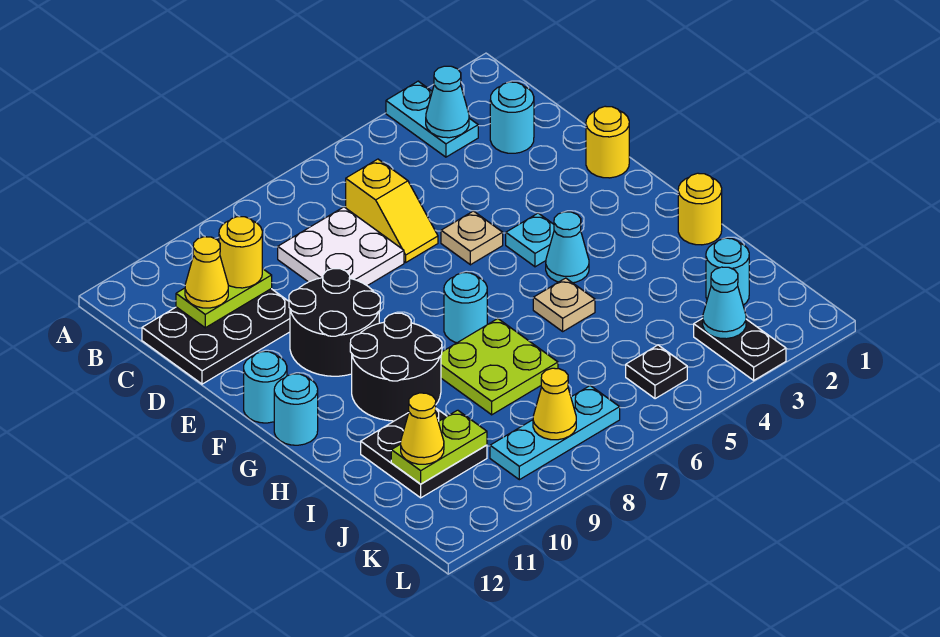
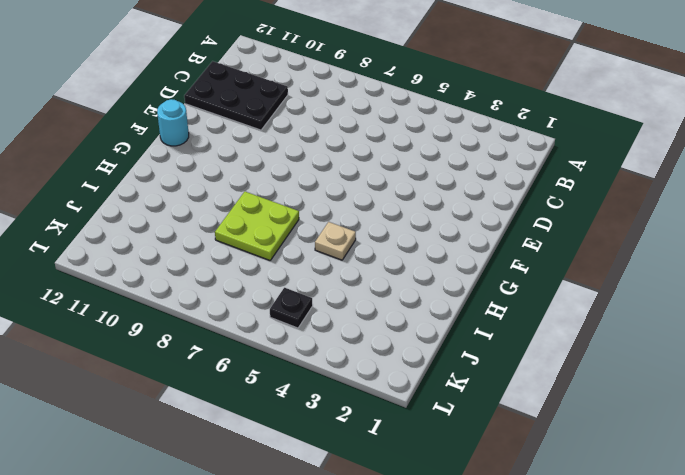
none -> cyan 1x2 plate [386,81,478,157]
none -> cyan 1x1 round brick [490,82,534,153]
none -> yellow 1x2 slope [346,159,438,262]
none -> white 2x2 plate [278,207,404,286]

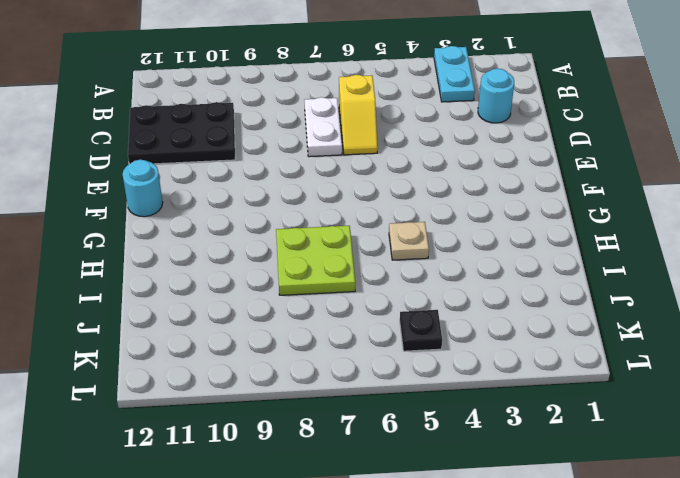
white 1x2 plate [304,97,342,157] -> white 2x2 plate [278,207,404,286]
none -> yellow 1x1 round brick [586,106,629,178]
none -> tan 1x1 plate [441,211,503,265]
none -> black 2x2 round brick [289,269,380,376]
none -> cyan 1x1 plate [506,213,554,267]

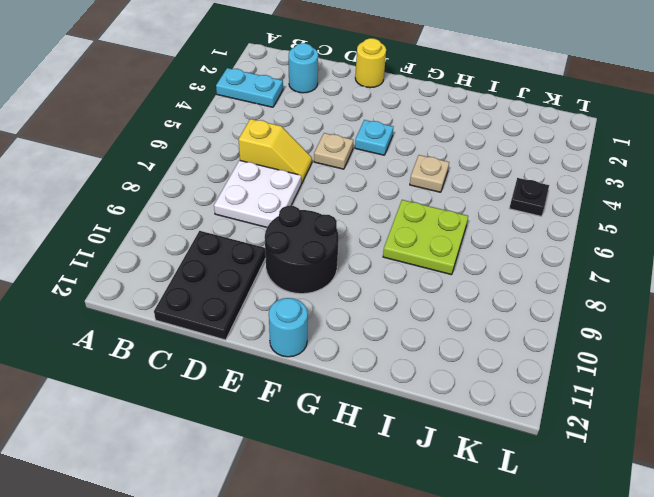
none -> cyan 1x1 cone [546,212,589,283]
none -> cyan 1x1 round brick [444,273,487,343]
none -> black 2x2 round brick [350,313,442,421]
none -> cyan 1x1 round brick [274,374,318,445]

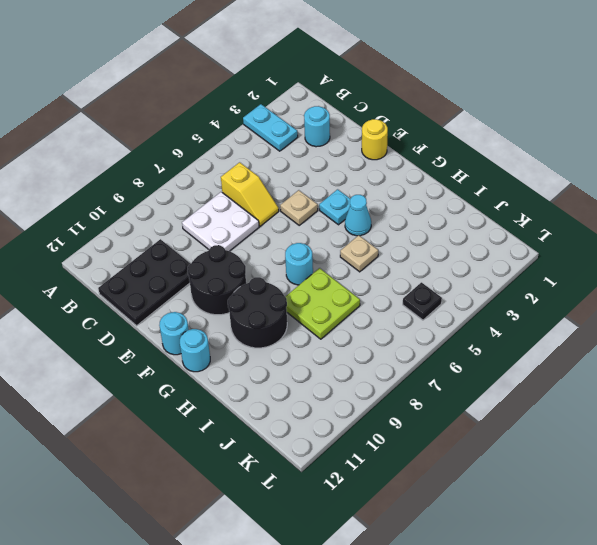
none -> yellow 1x1 round brick [678,173,722,245]
none -> black 2x2 plate [361,409,487,498]
none -> cyan 1x1 round brick [706,238,749,305]
none -> black 1x2 plate [694,319,786,380]

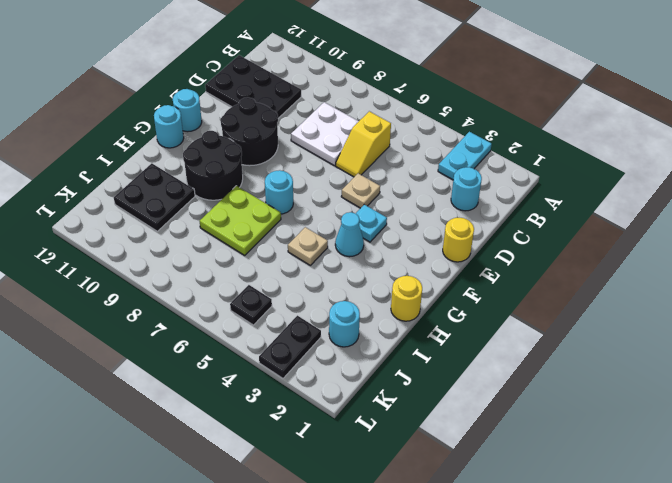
none -> cyan 1x3 plate [490,386,620,480]
none -> cyan 1x1 cone [426,66,469,138]
none -> lime 1x2 plate [176,268,272,328]
none -> lime 1x2 plate [391,410,487,484]

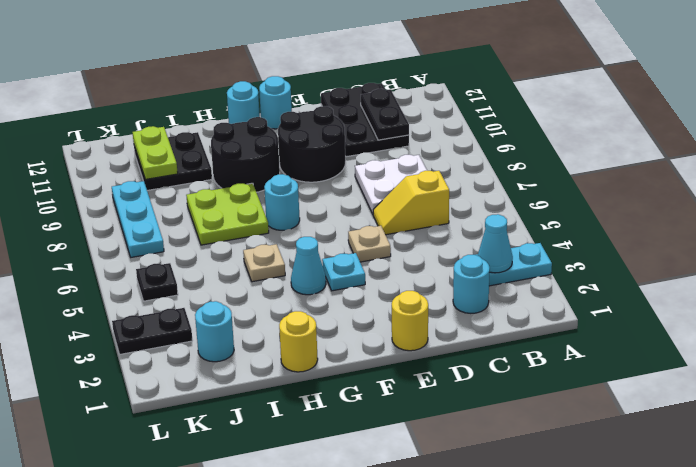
black 1x2 plate [361,89,409,140] -> lime 1x2 plate [176,268,272,328]
none -> cyan 1x1 cone [703,267,746,339]
none -> yellow 1x1 cone [533,368,576,440]
none -> yellow 1x1 round brick [219,217,262,288]
none -> yellow 1x1 cone [185,237,228,308]

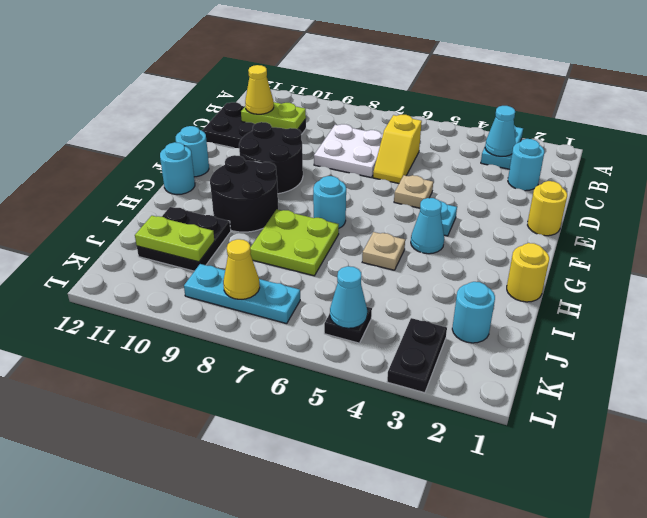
cyan 1x1 cone [330,266,367,328] -> cyan 1x1 cone moved to [703,267,746,339]
none -> yellow 1x1 round brick [219,217,262,288]
none -> yellow 1x1 cone [401,393,444,464]

